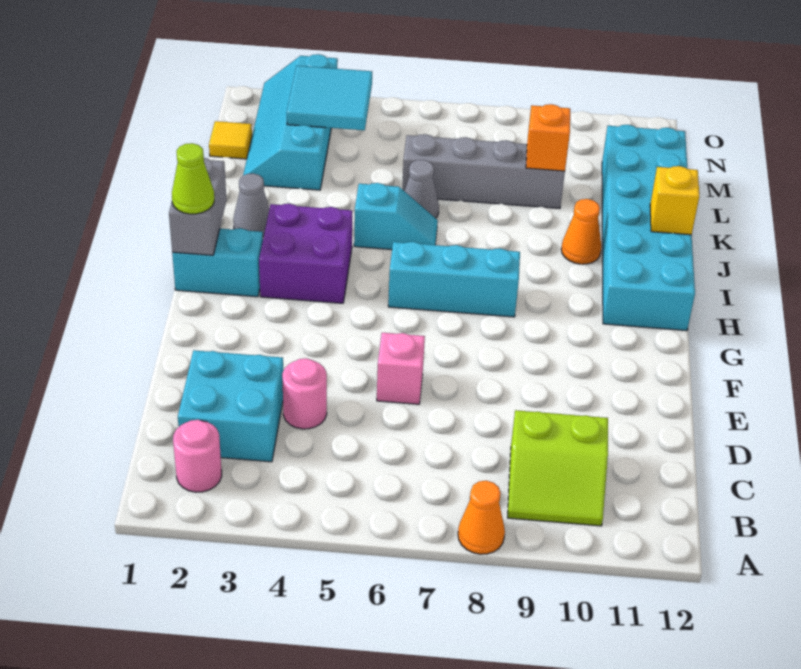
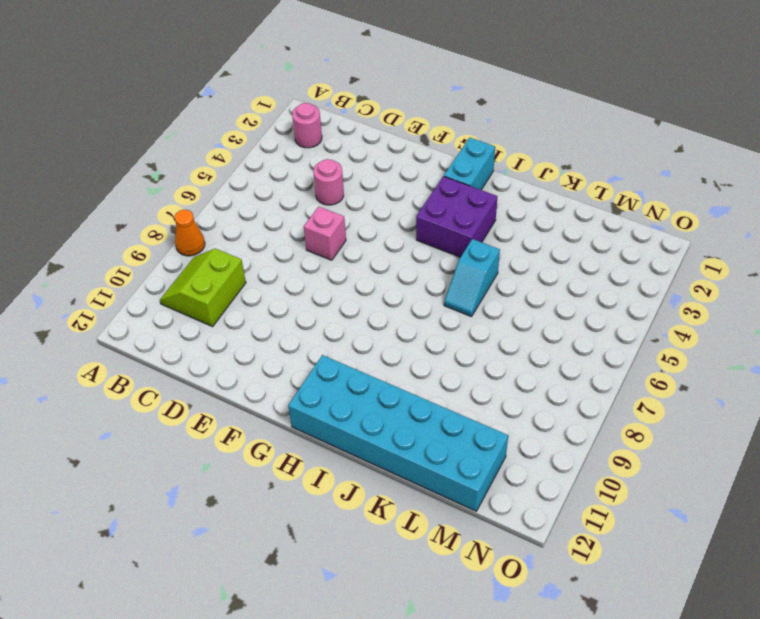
none -> cyan 2x2 brick [178,350,283,462]
none -> cyan 1x3 brick [388,242,520,317]
none -> grey 1x1 cone [233,173,270,236]

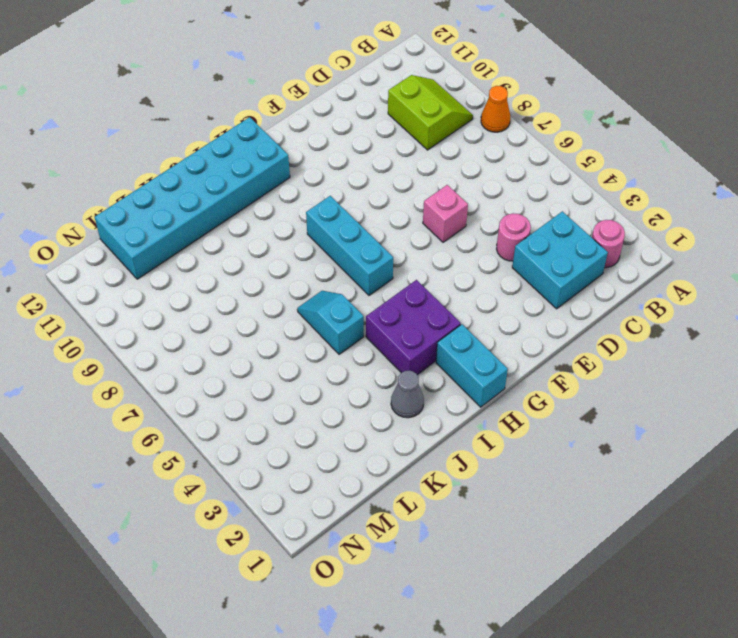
none -> orange 1x1 cone [561,199,602,264]
none -> grey 1x1 cone [405,160,439,218]
none -> cyan 2x4 slope [243,54,338,190]

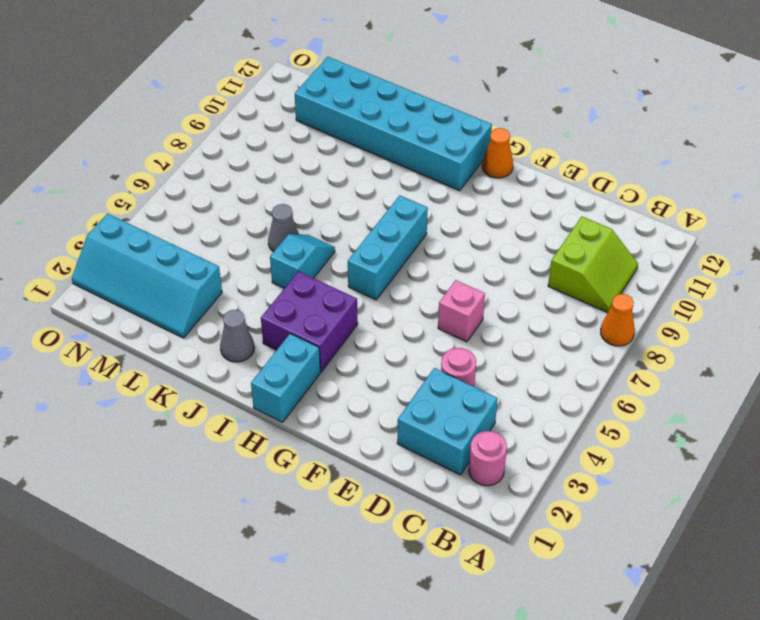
orange 1x1 cone [482,128,513,178] -> orange 1x1 cone moved to [561,199,602,264]
none -> grey 1x4 brick [402,134,565,208]
none -> yellow 1x1 tile [209,121,252,159]
none -> grey 1x2 brick [169,158,226,255]

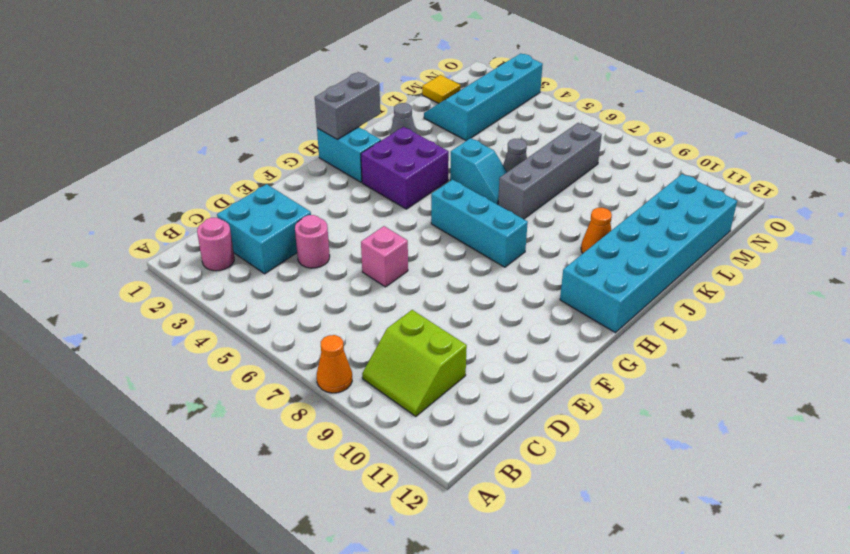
grey 1x4 brick [498,123,602,219] -> grey 1x4 brick turned to [402,134,565,208]
none -> yellow 1x1 brick [650,166,699,235]
none -> orange 1x1 brick [526,104,570,171]
none -> cyan 2x2 tile [287,66,372,130]

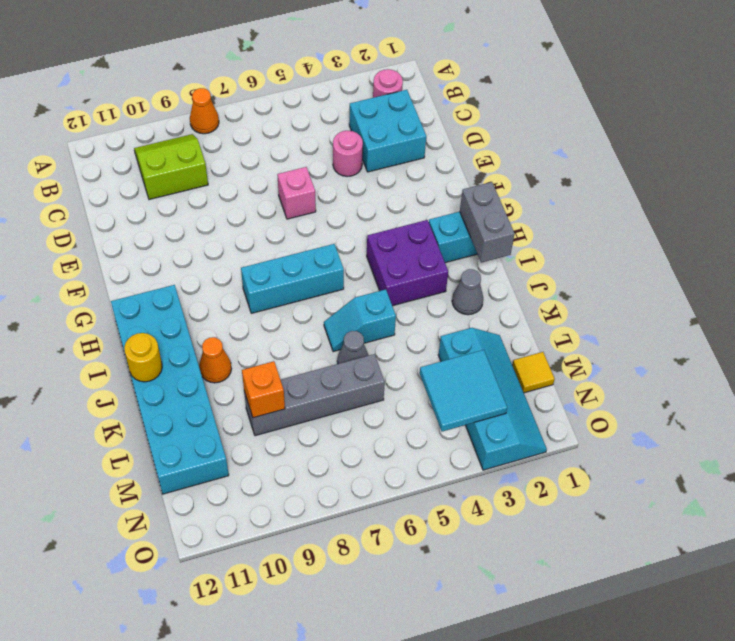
yellow 1x1 round brick [124,333,162,382] -> yellow 1x1 brick [650,166,699,235]
none -> lime 1x1 cone [172,143,214,214]

